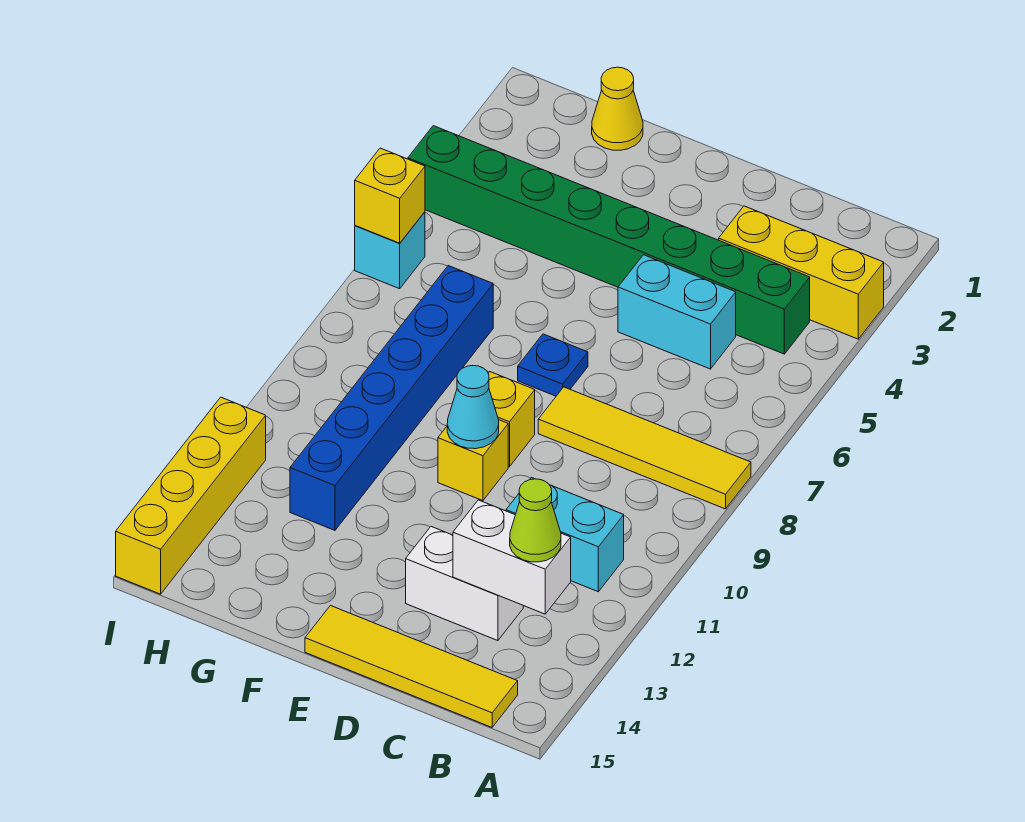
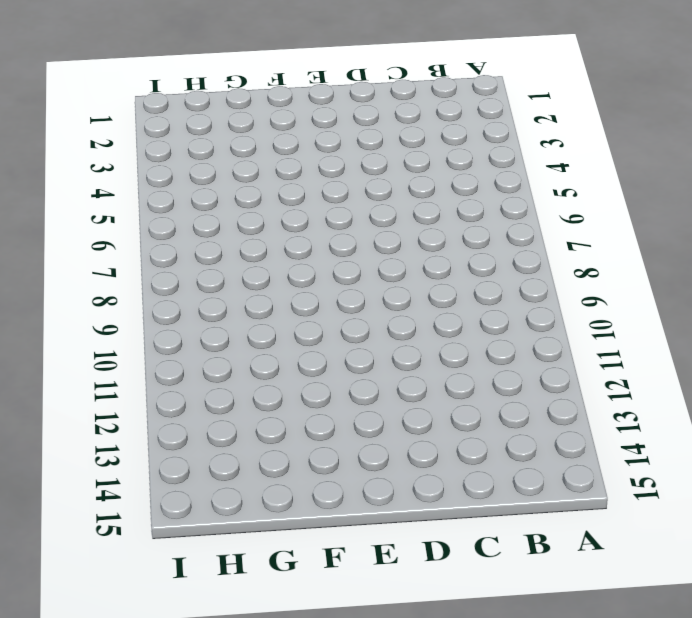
none -> yellow 1x3 brick [719,206,884,339]
none -> yellow 1x4 tile [538,387,751,509]
none -> green 1x8 brick [408,126,810,354]

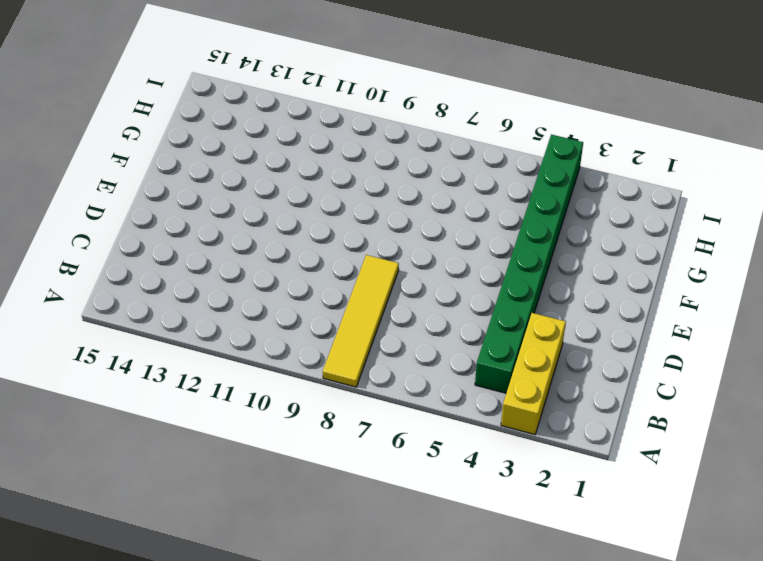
none -> cyan 1x2 brick [506,478,624,592]
none -> yellow 1x4 tile [305,606,518,727]
none -> cyan 1x2 brick [618,255,736,369]

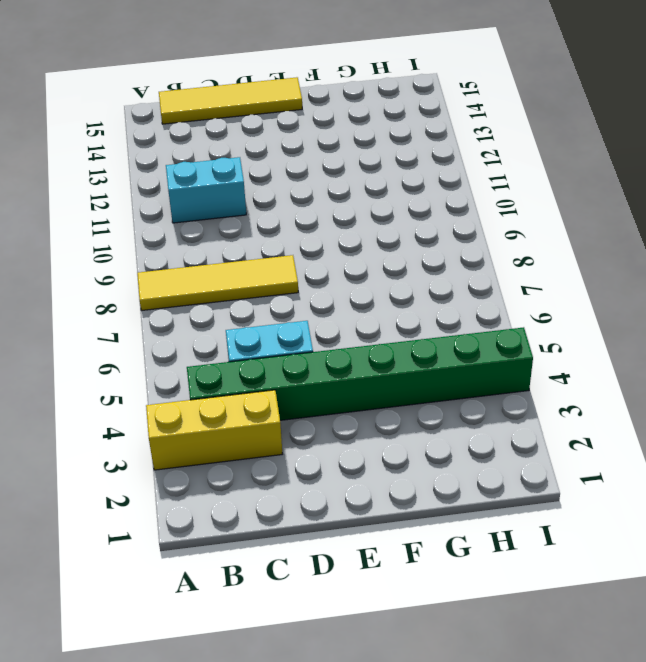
none -> white 1x2 brick [406,527,523,641]
none -> blue 1x1 plate [518,334,588,396]
none -> yellow 1x1 brick [488,372,535,467]

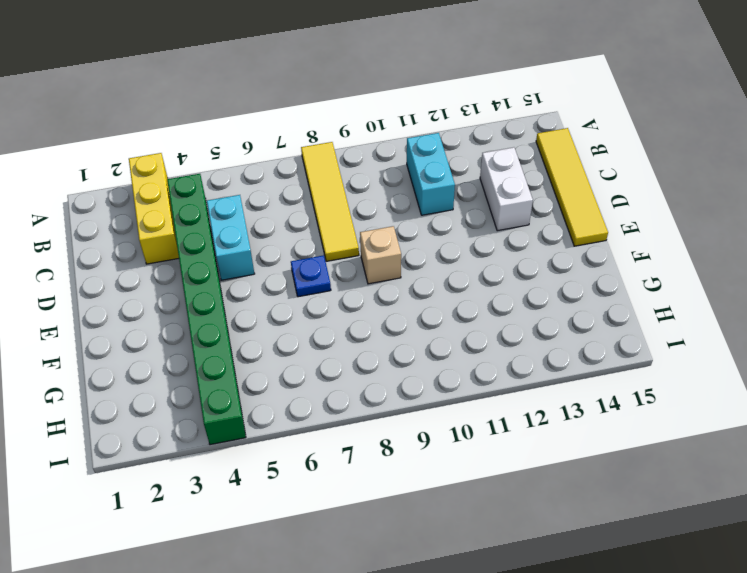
tan 1x1 brick [360,226,401,284] -> yellow 1x1 brick [488,372,535,467]
none -> yellow 1x1 brick [438,420,508,501]
none -> yellow 1x1 cone [592,67,643,150]
none -> blue 1x6 brick [290,266,493,530]

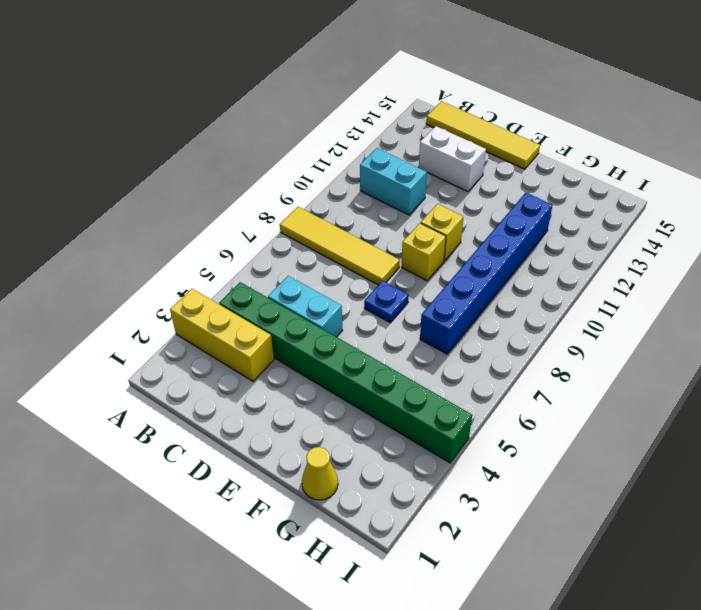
none -> cyan 1x1 brick [355,212,425,289]
none -> yellow 1x4 brick [116,397,266,594]
none -> white 1x2 brick [453,500,571,614]

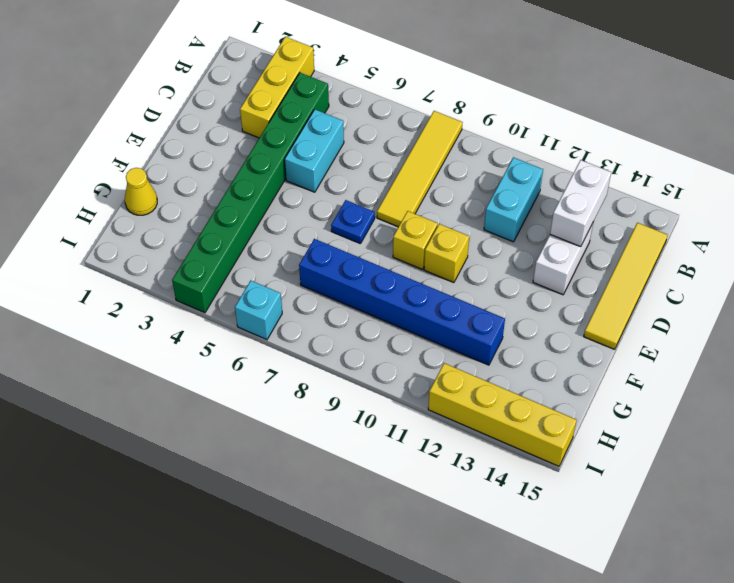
none -> cyan 1x1 cone [447,366,499,449]
none -> yellow 1x1 brick [355,148,425,243]
none -> lime 1x1 cone [510,479,561,562]

